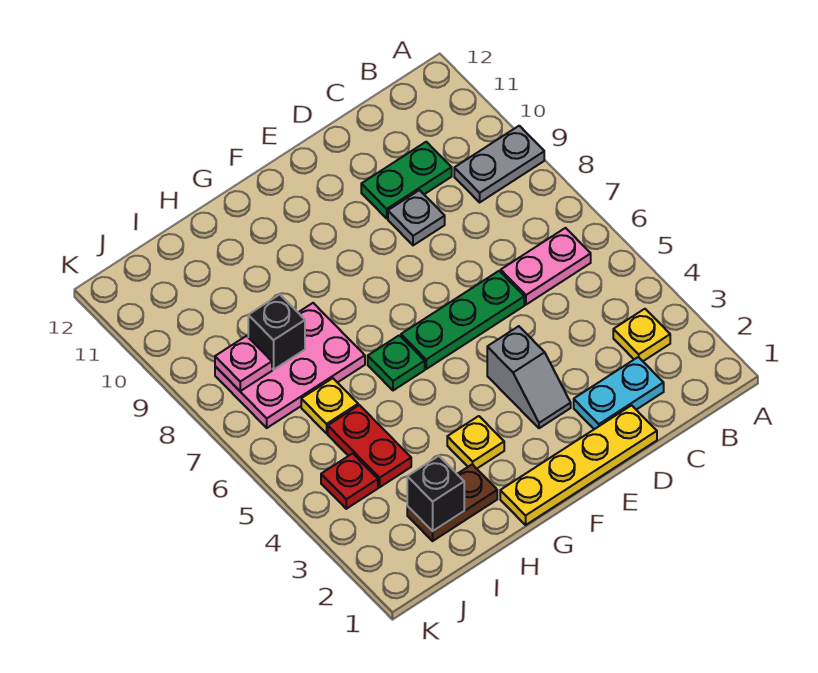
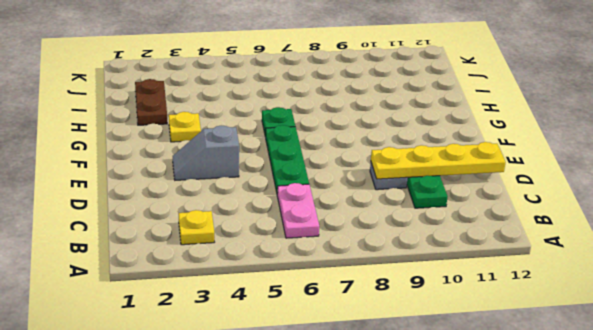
yellow 1x4 plate [371,142,506,179] -> yellow 1x4 plate turned to [500,405,657,525]
none -> grey 1x2 plate [454,126,544,202]
none -> cyan 1x2 plate [574,357,664,429]
none -> pink 2x3 plate [215,303,365,428]

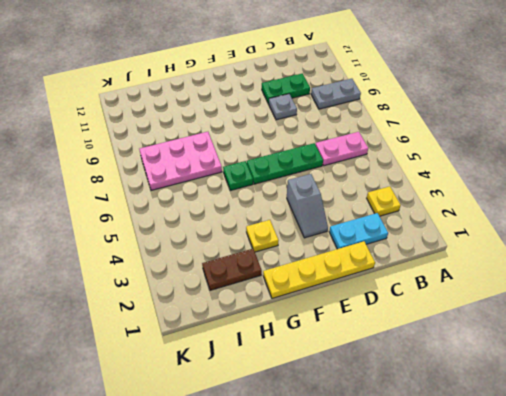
none -> red 1x2 plate [328,405,411,487]
none -> yellow 1x1 plate [301,378,358,433]
none -> red 1x1 plate [321,453,378,509]

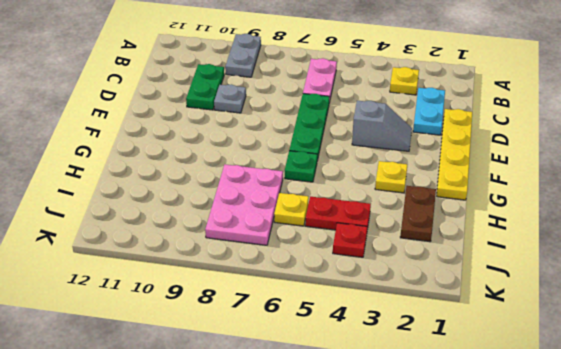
none -> black 1x1 brick [407,456,464,531]
none -> black 1x1 brick [248,295,305,370]
none -> pink 1x1 plate [215,336,272,391]

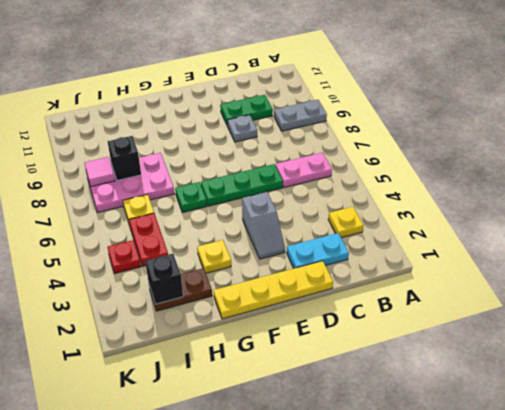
pink 1x1 tile [84,157,115,187] -> pink 1x1 plate [215,336,272,391]

